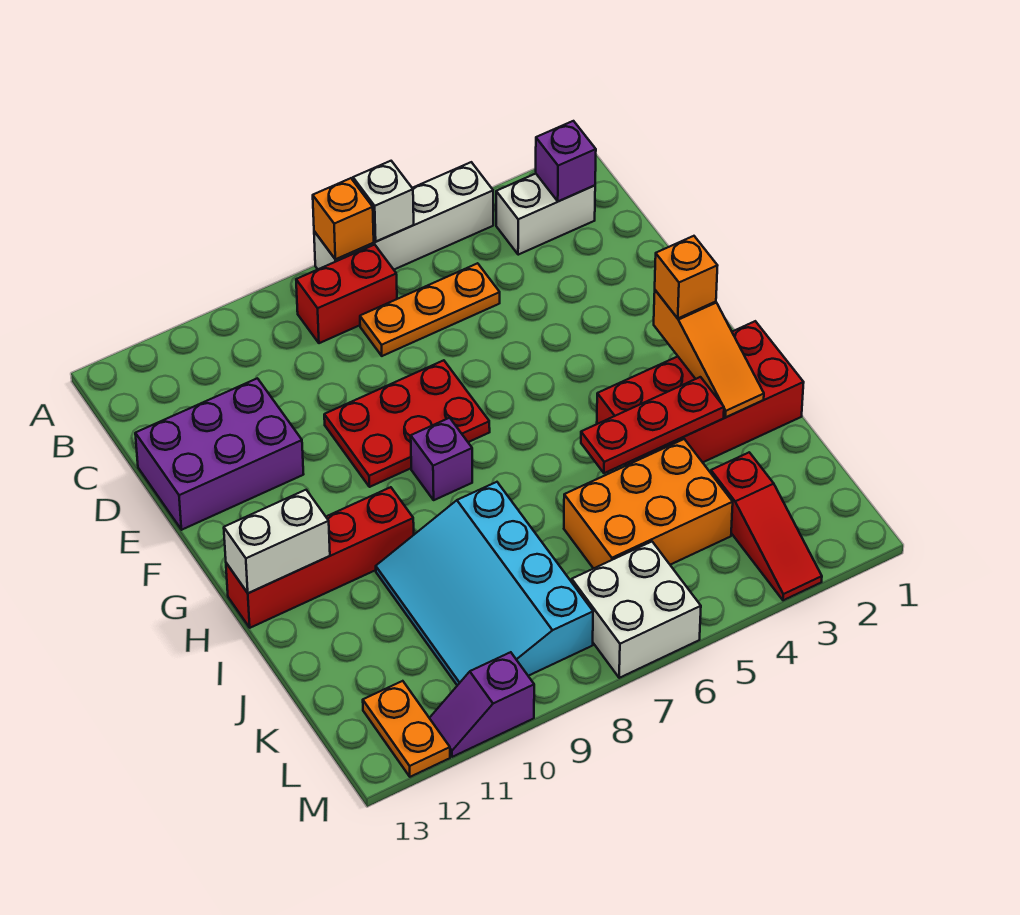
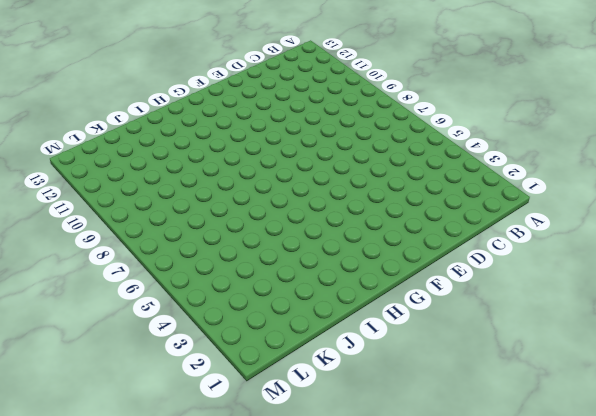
none -> white 1x4 brick [314,162,493,269]
none -> white 1x2 brick [496,174,595,255]
none -> red 1x2 brick [296,245,397,343]

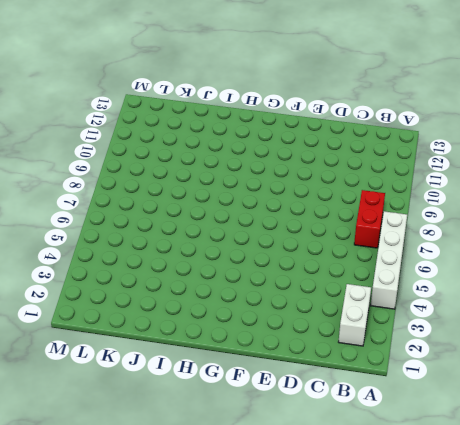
none -> orange 1x3 plate [360,263,500,356]
none -> purple 2x3 brick [135,378,304,530]
none -> red 2x3 plate [324,360,490,487]

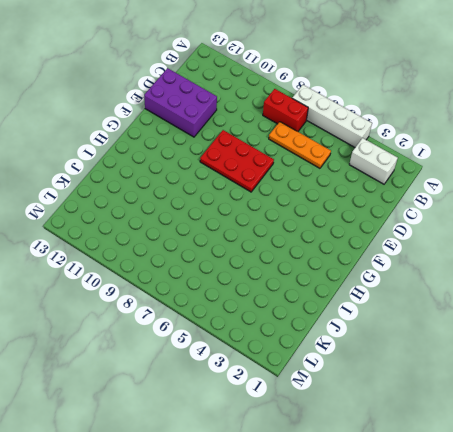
none -> purple 1x1 brick [411,418,472,500]
none -> red 2x4 brick [597,321,804,466]
none -> red 1x4 brick [226,487,414,628]

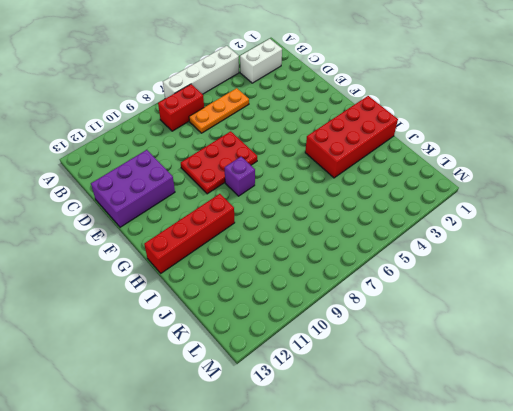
none -> cyan 3x4 slope [376,482,593,685]
none -> orange 2x3 brick [564,439,733,569]
none -> red 1x3 slope [711,452,822,600]

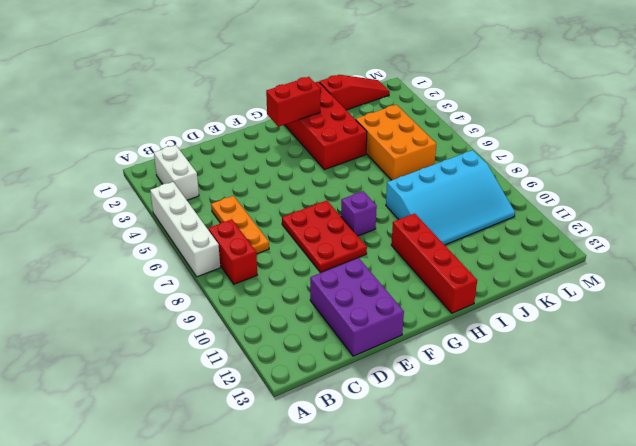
red 1x2 brick [266,77,320,127] -> orange 1x3 slope [654,290,764,417]
red 1x3 slope [319,75,390,110] -> red 1x3 slope moved to [711,452,822,600]
none -> white 2x2 brick [572,542,701,678]
none -> orange 1x2 plate [363,681,450,777]
none -> purple 1x2 slope [430,652,534,757]

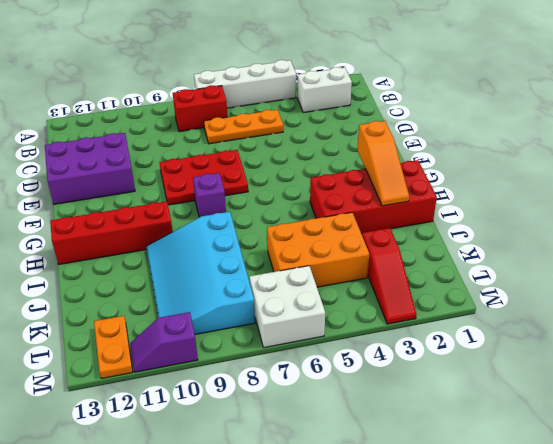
none -> white 1x1 brick [353,161,414,242]
none -> orange 1x1 brick [313,178,374,259]
none -> purple 1x1 brick [536,121,596,201]

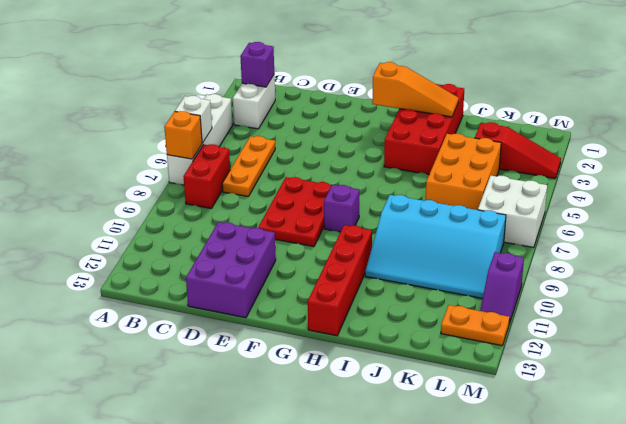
none -> white 1x2 brick [224,490,330,593]
none -> red 1x3 plate [581,377,724,473]
none -> orange 1x1 brick [655,236,718,318]

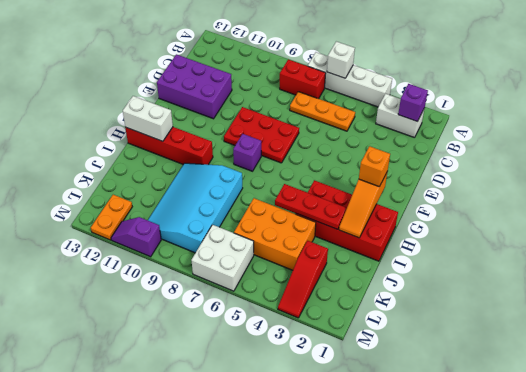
none -> orange 1x1 brick [313,178,374,259]

